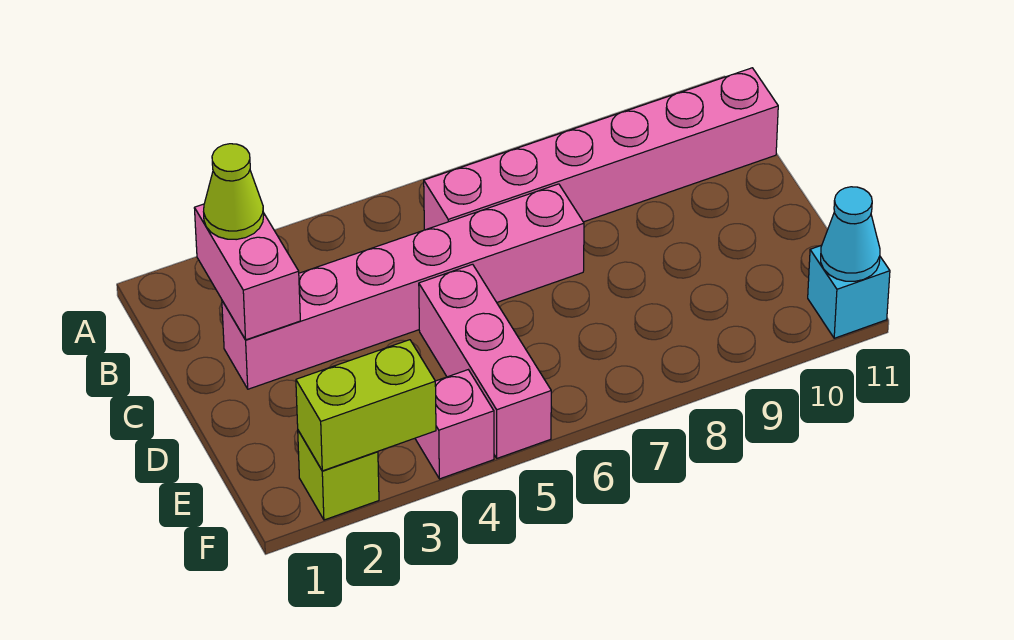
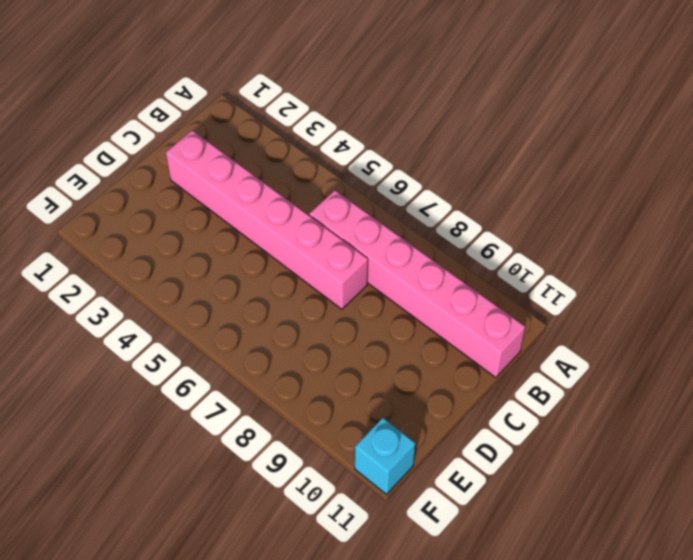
none -> pink 1x3 brick [419,264,551,458]
none -> lime 1x1 brick [298,431,379,520]

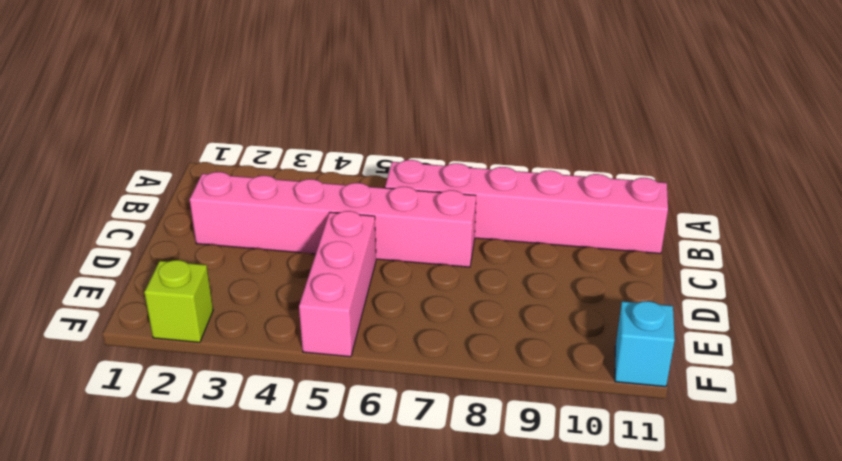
none -> pink 1x1 brick [415,370,494,479]
none -> pink 1x2 brick [194,204,300,340]

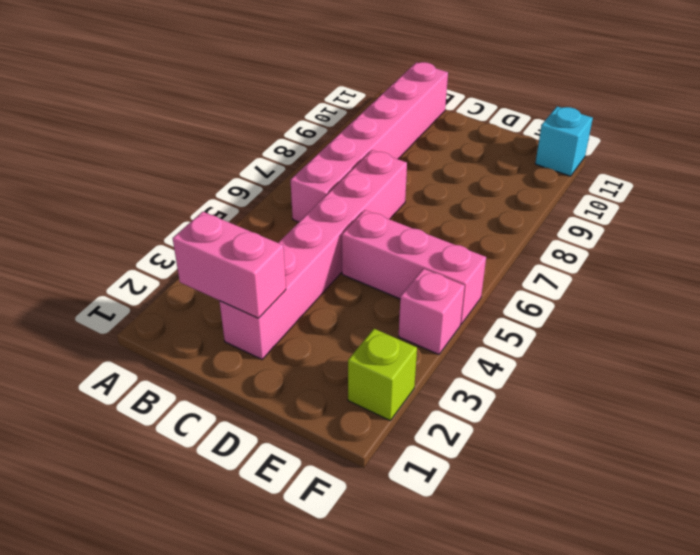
none -> lime 1x2 brick [296,340,436,471]
none -> cyan 1x1 cone [821,187,880,281]

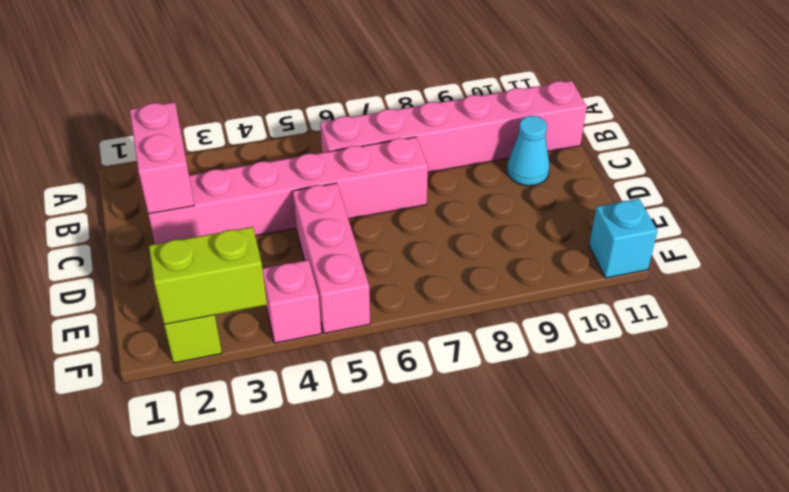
cyan 1x1 cone [507,116,549,186] -> cyan 1x1 cone moved to [821,187,880,281]
none -> lime 1x1 cone [204,144,264,240]

